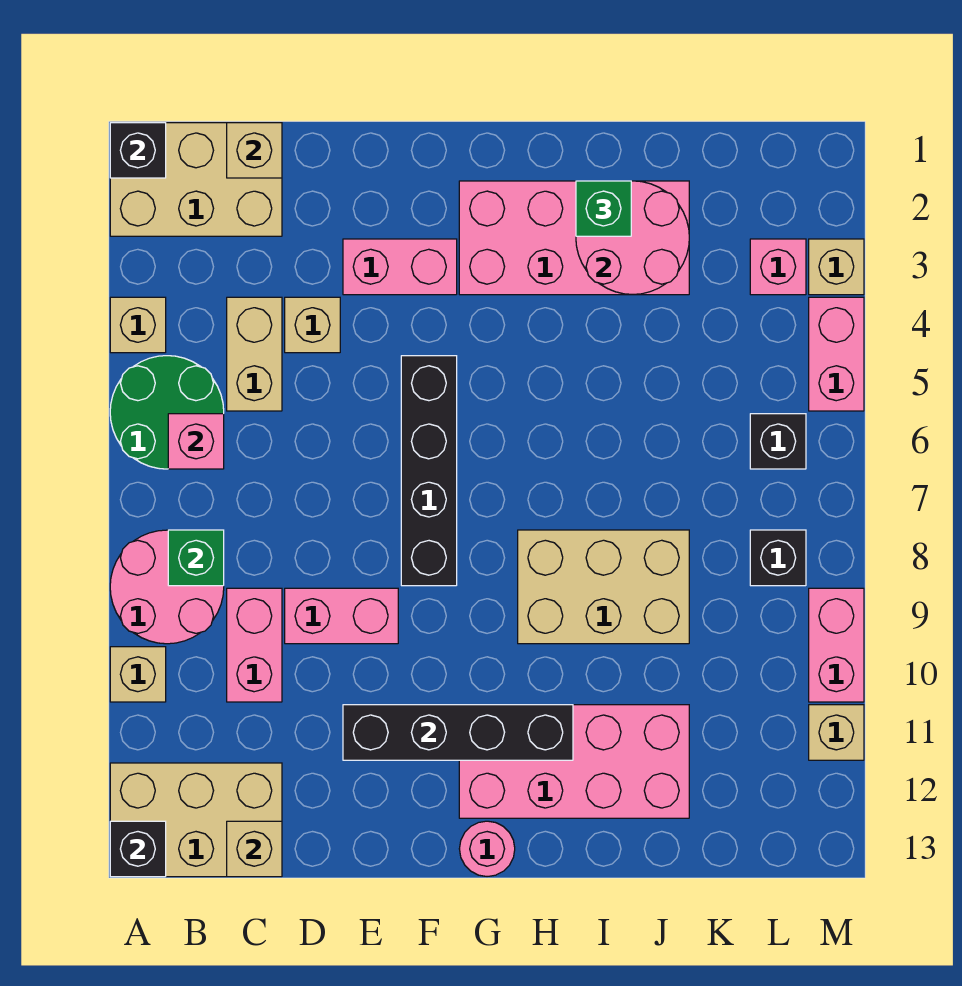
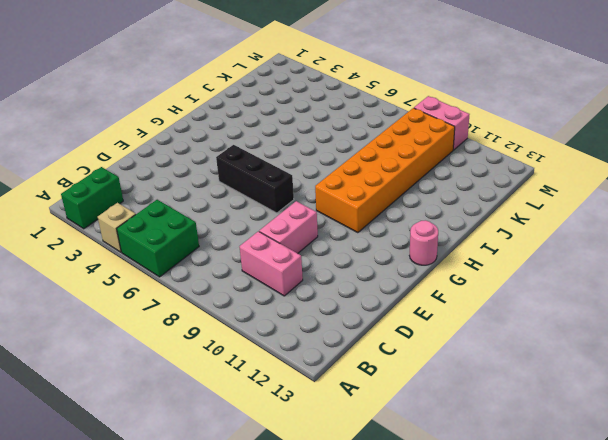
green 1x2 brick [61,167,123,229] -> tan 2x3 brick [110,123,282,236]
green 2x2 brick [117,200,199,277] -> green 2x2 round brick [110,356,224,469]
black 1x3 brick [216,145,294,213] -> black 1x4 brick [401,356,457,586]
orange 2x6 brick [315,108,455,233] -> tan 2x3 brick [518,530,689,644]
none -> pink 2x2 round brick [110,530,224,644]
none -> tan 1x1 brick [110,647,166,702]
none -> tan 2x3 brick [110,763,282,877]
none -> tan 1x2 brick [227,297,282,411]

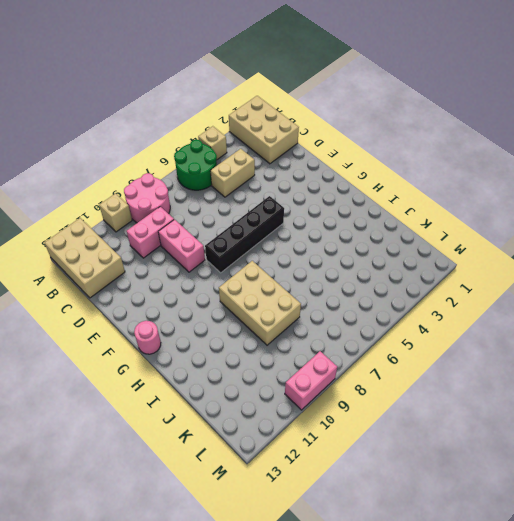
none -> tan 1x1 brick [285,297,340,353]
none -> pink 1x2 brick [343,239,457,295]
none -> pink 2x4 brick [459,181,689,295]
none -> pink 2x4 brick [459,705,689,818]

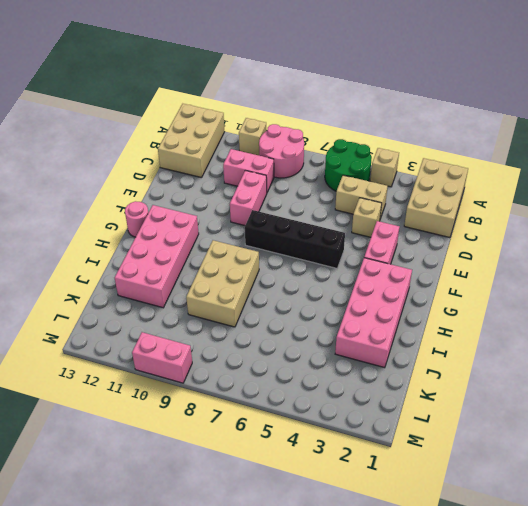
none -> pink 1x1 brick [750,239,806,295]
none -> black 1x1 brick [750,414,806,469]
none -> black 1x1 brick [750,530,806,586]
none -> tan 1x1 brick [809,239,864,295]

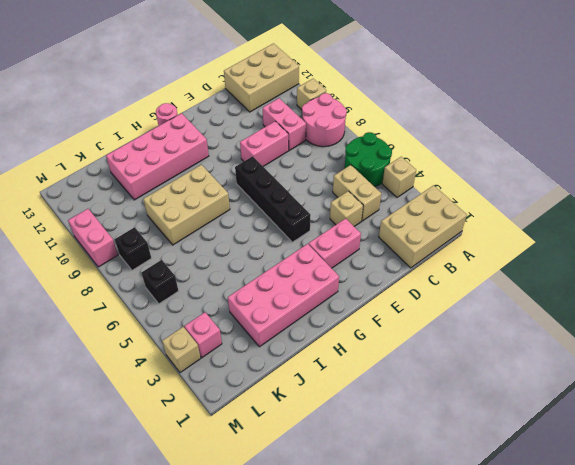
none -> pink 1x2 brick [809,297,864,411]
none -> tan 1x1 brick [809,705,864,760]
none -> black 1x1 brick [110,123,166,178]
none -> black 1x1 brick [110,821,166,877]

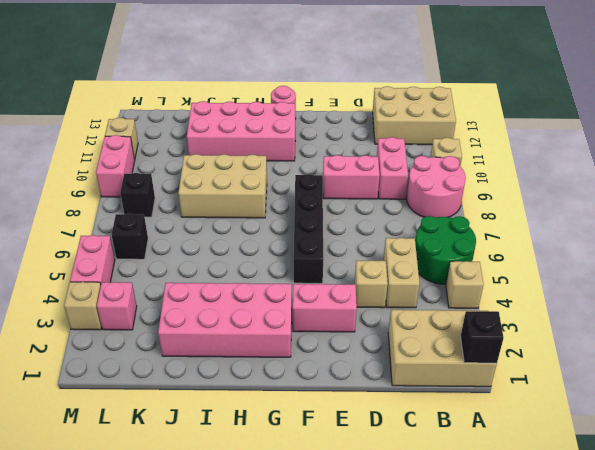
none -> black 1x1 brick [110,821,166,877]
none -> pink 1x1 brick [168,414,224,469]
none -> green 1x1 brick [168,530,224,586]
none -> tan 1x1 brick [227,123,282,178]

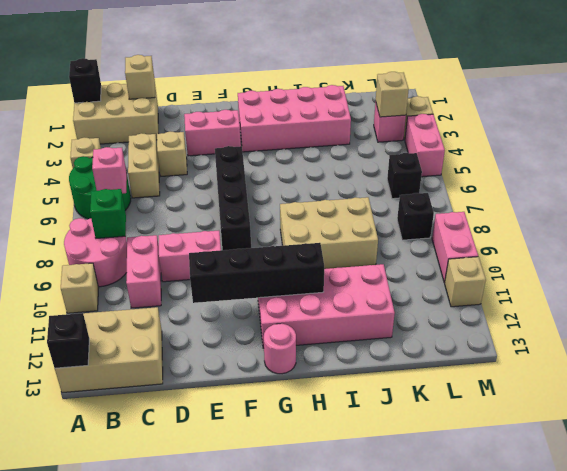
tan 1x1 brick [376,72,409,117] -> tan 1x1 brick moved to [227,821,282,877]
none -> pink 2x2 round brick [576,181,689,295]
none -> green 1x1 brick [576,181,631,236]

